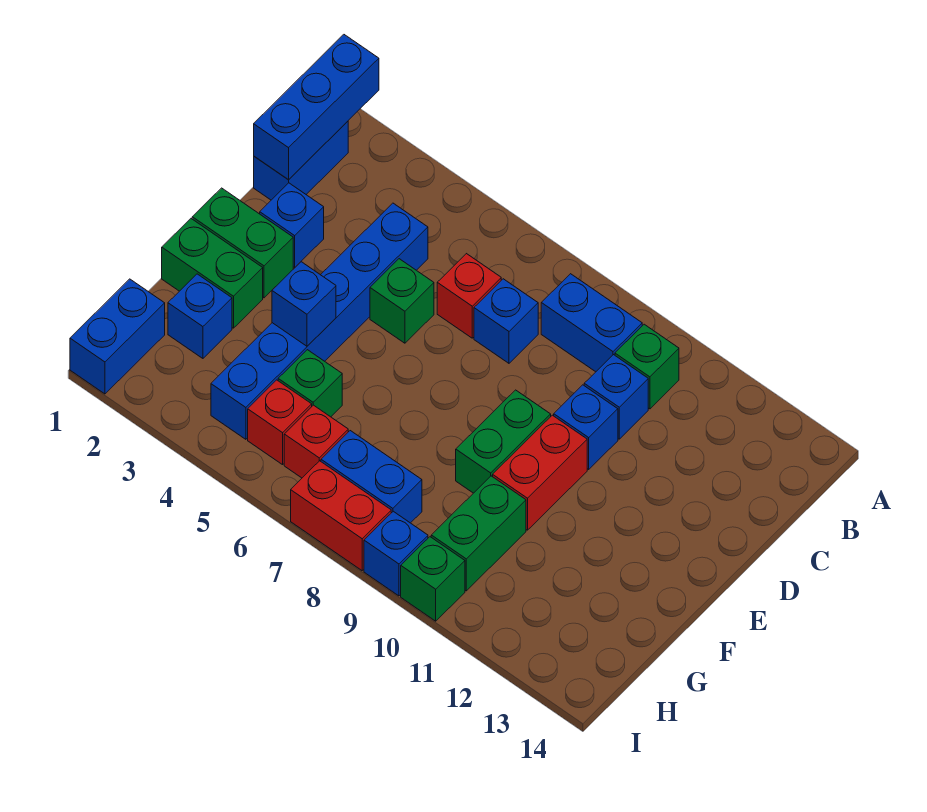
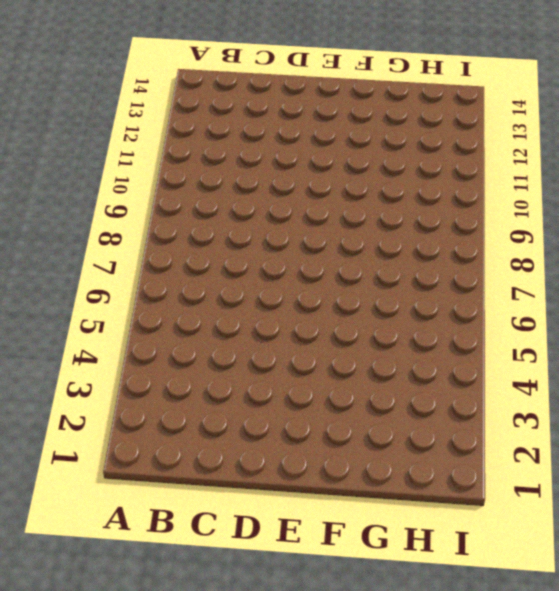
none -> blue 1x2 brick [254,121,348,200]
none -> blue 1x2 brick [541,274,642,372]
none -> green 1x1 brick [615,324,679,409]

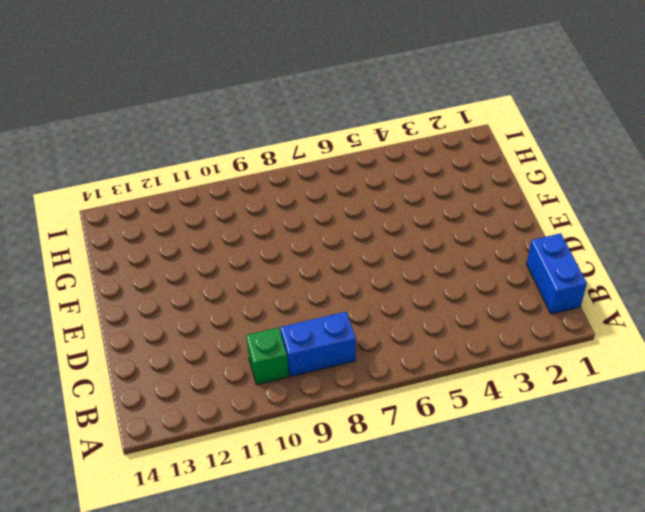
none -> blue 1x6 brick [211,203,428,439]
none -> red 1x1 brick [437,254,501,338]
none -> blue 1x1 brick [474,279,538,363]

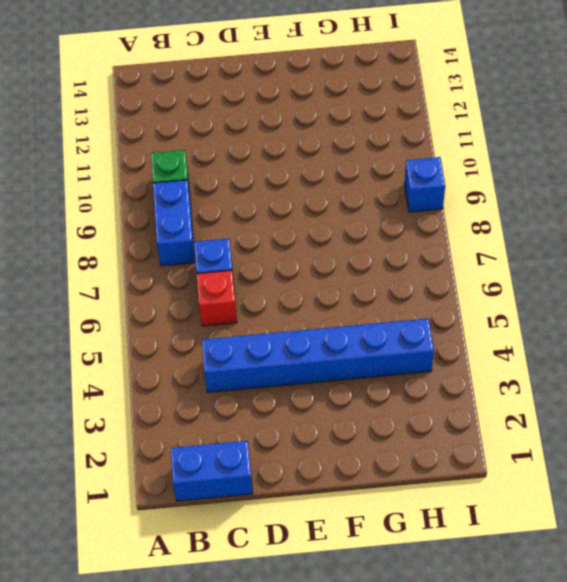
none -> blue 1x1 brick [584,355,648,439]
none -> blue 1x1 brick [260,183,324,267]
none -> green 1x1 brick [370,259,434,343]

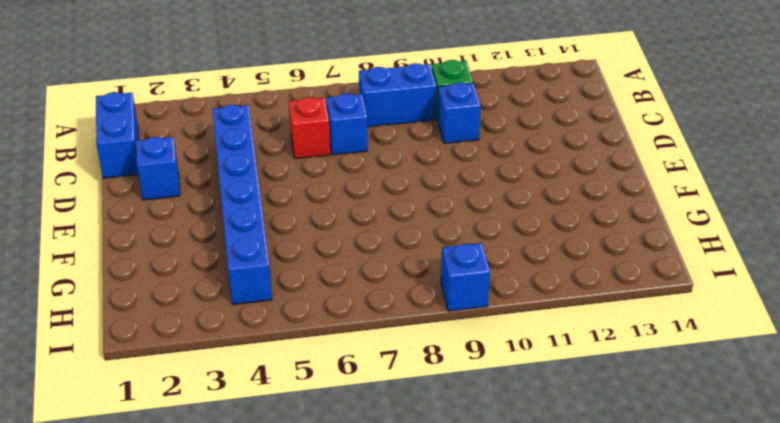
none -> green 1x1 brick [370,259,434,343]
none -> blue 1x1 brick [554,385,618,469]
none -> green 1x2 brick [192,188,293,298]

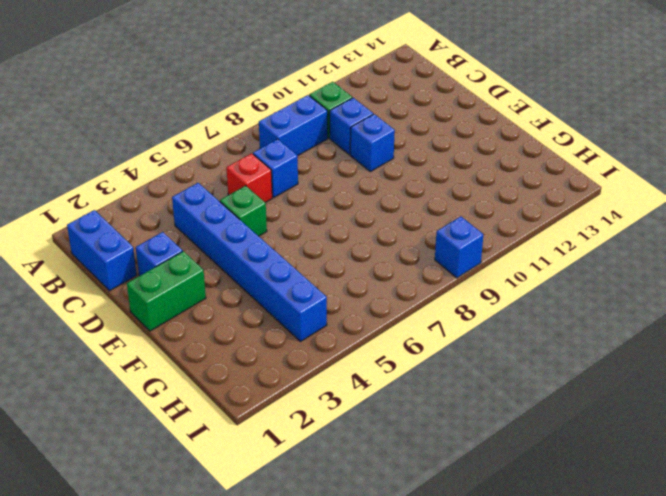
none -> green 1x2 brick [456,390,551,493]
none -> red 1x2 brick [493,415,587,530]
none -> green 1x2 brick [162,219,263,328]

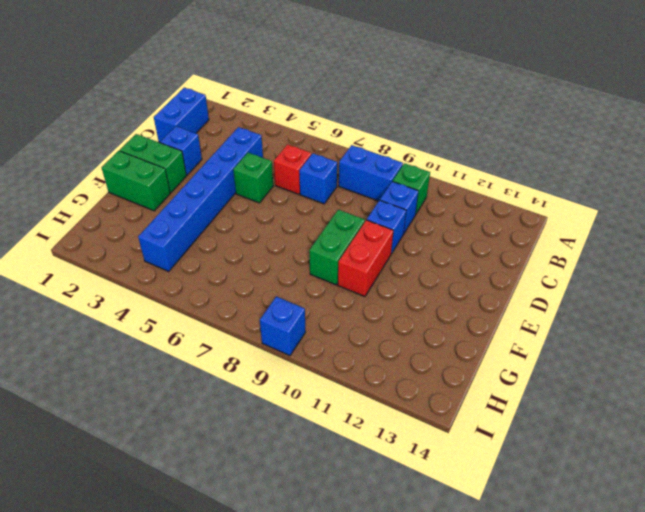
none -> blue 1x1 brick [168,274,232,358]
none -> green 1x1 brick [278,350,342,417]
none -> green 1x2 brick [431,476,526,591]

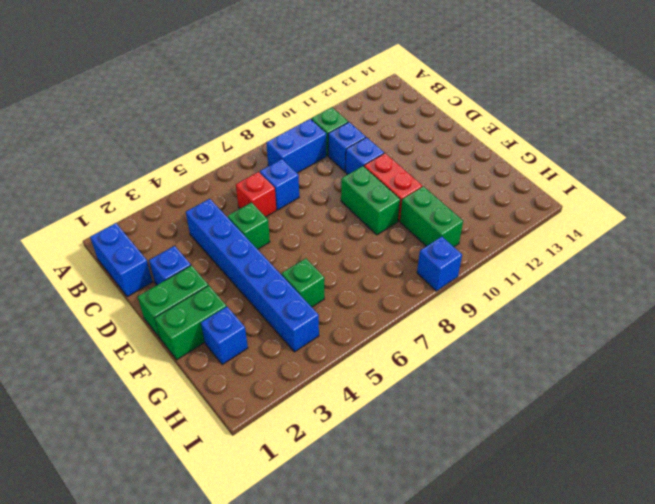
none -> blue 1x2 brick [70,279,165,394]
none -> red 1x1 brick [248,380,312,465]
none -> red 1x1 brick [284,405,348,478]

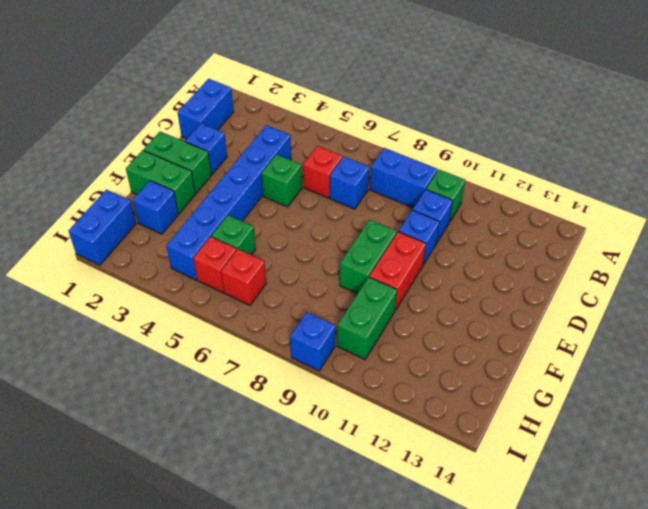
none -> blue 1x2 brick [321,431,422,523]
none -> red 1x2 brick [291,461,391,571]
none -> green 1x1 brick [401,537,465,621]

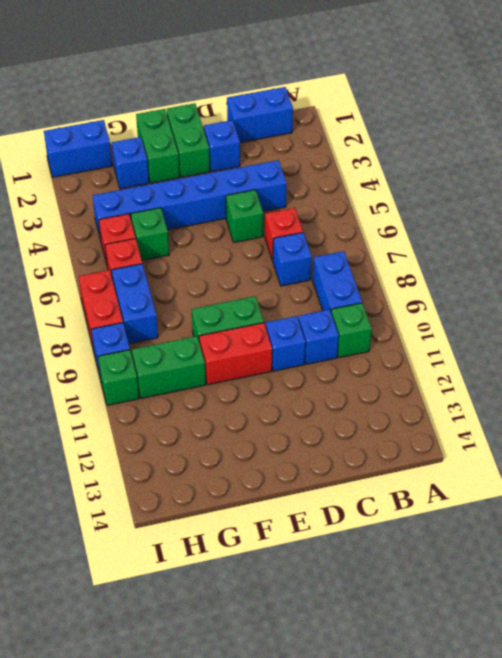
none -> blue 1x3 brick [254,35,379,180]
none -> blue 1x1 brick [272,262,336,346]

